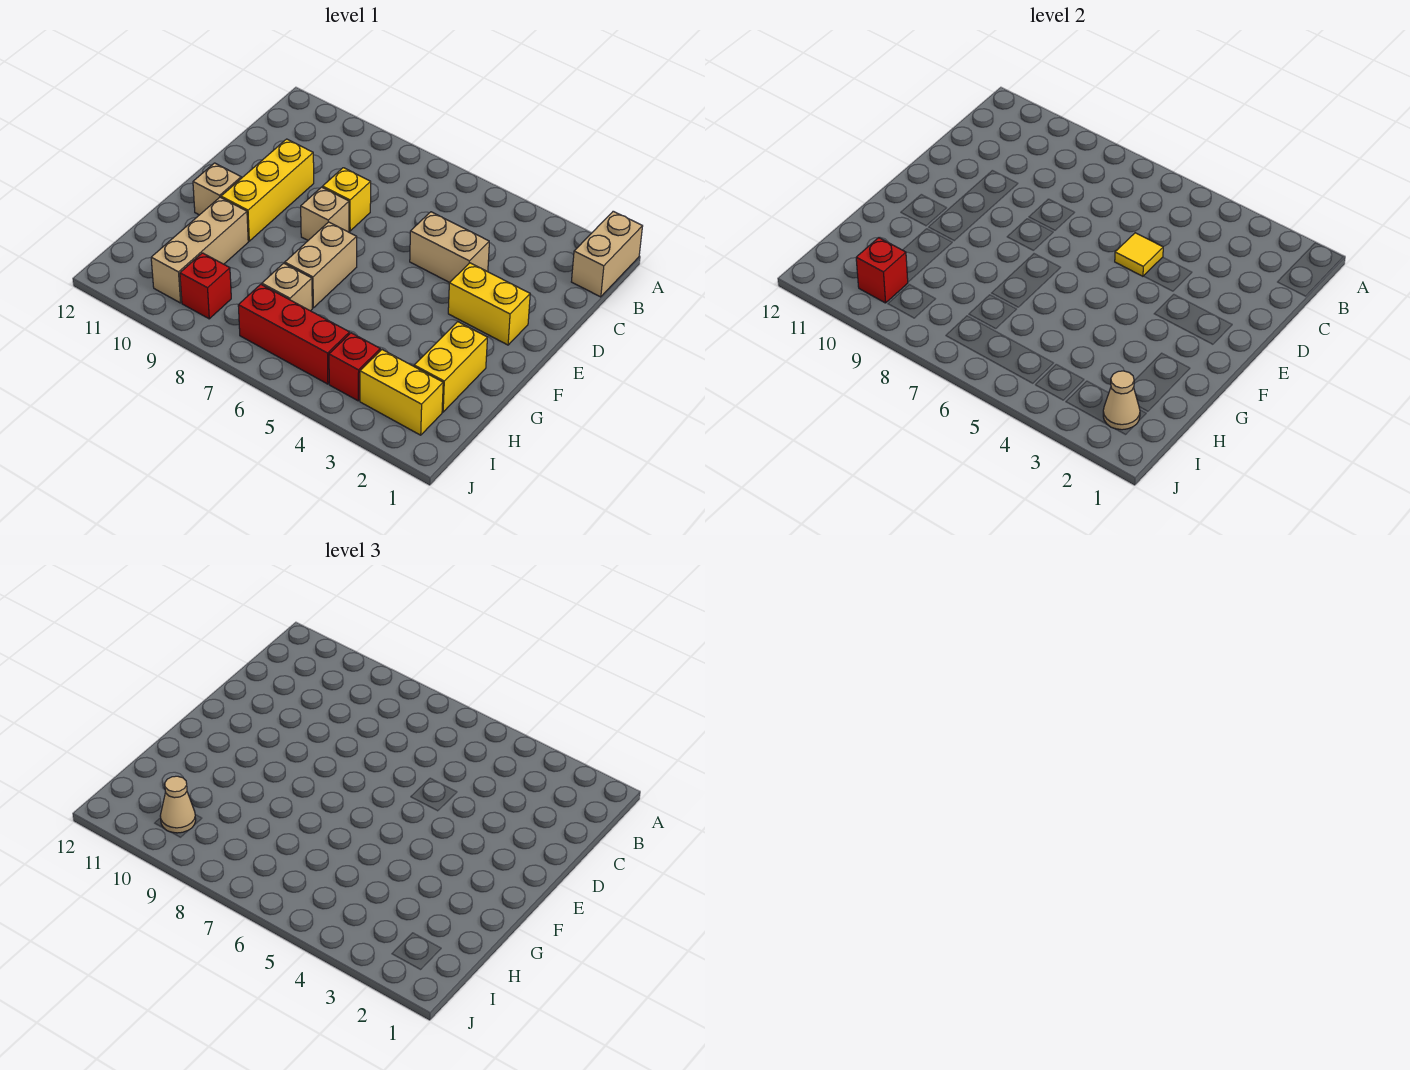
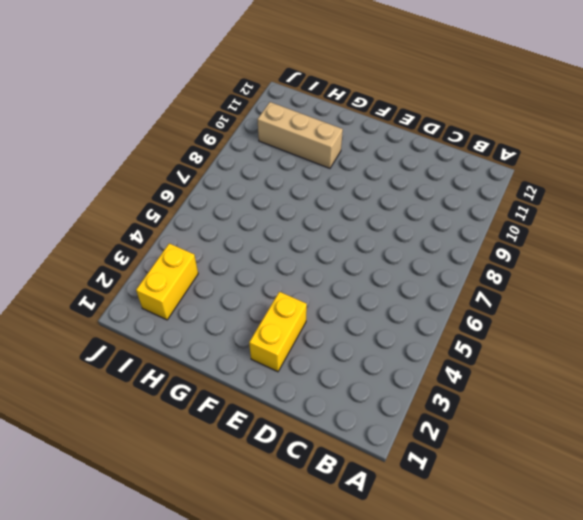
none -> tan 1x2 brick [571,211,643,297]
none -> tan 1x2 brick [410,212,489,283]
none -> yellow 1x1 brick [323,168,371,231]

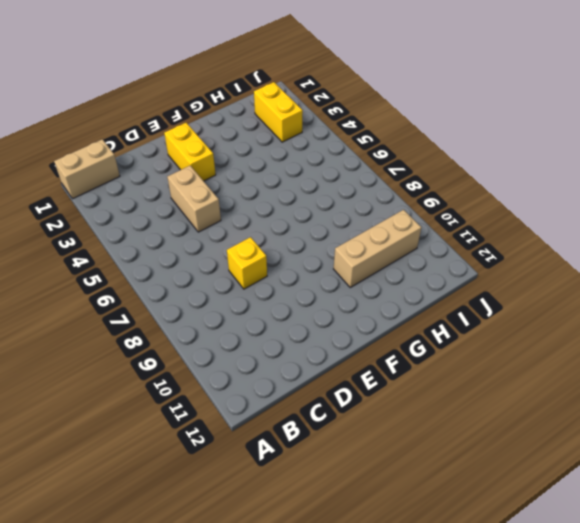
none -> yellow 1x3 brick [221,139,314,241]
none -> tan 1x1 brick [301,187,349,240]
none -> tan 1x2 brick [285,222,357,308]

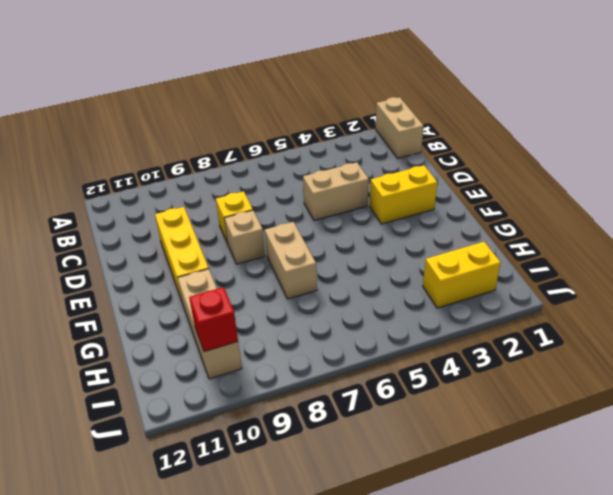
none -> tan 1x1 brick [193,163,241,215]
none -> yellow 1x2 brick [414,322,487,412]
none -> tan 1x1 brick [262,263,312,311]

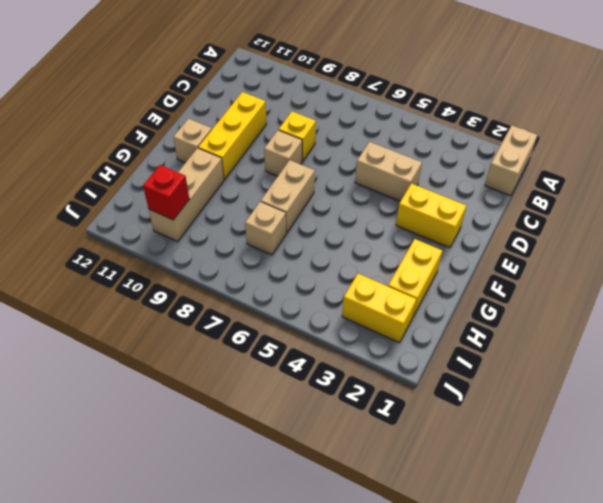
none -> red 1x1 brick [329,333,380,401]
none -> red 1x3 brick [238,284,350,384]
none -> red 1x1 brick [180,253,231,319]

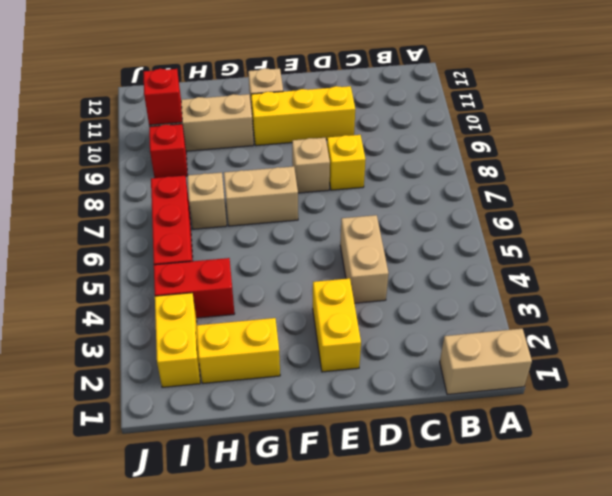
red 1x2 brick [154,258,235,318] -> red 1x1 brick [329,333,380,401]
none -> yellow 1x1 tile [1115,233,1163,276]
none -> tan 1x1 cone [1103,371,1140,430]
none -> tan 1x1 cone [160,776,196,833]

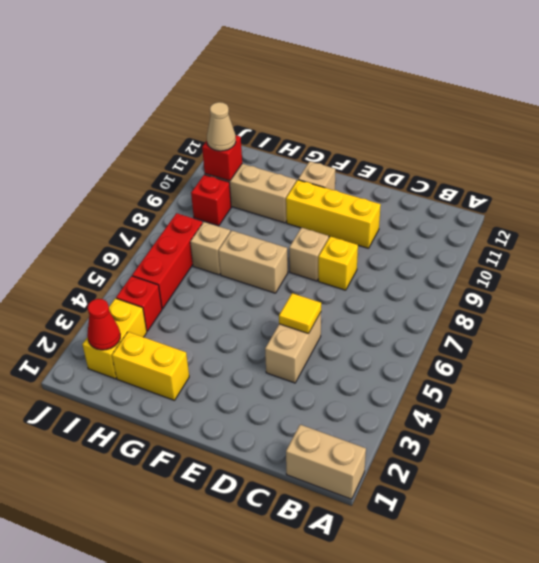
red 1x1 cone [87,299,120,350] -> tan 1x1 cone [1103,371,1140,430]
none -> yellow 1x2 brick [448,263,530,345]

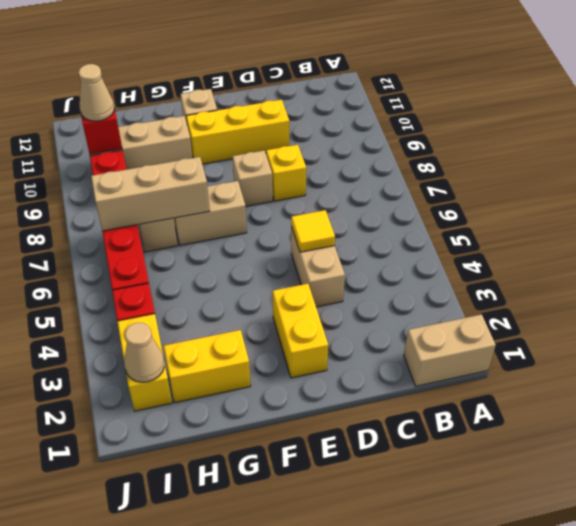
tan 1x3 brick [91,157,210,231] -> none

